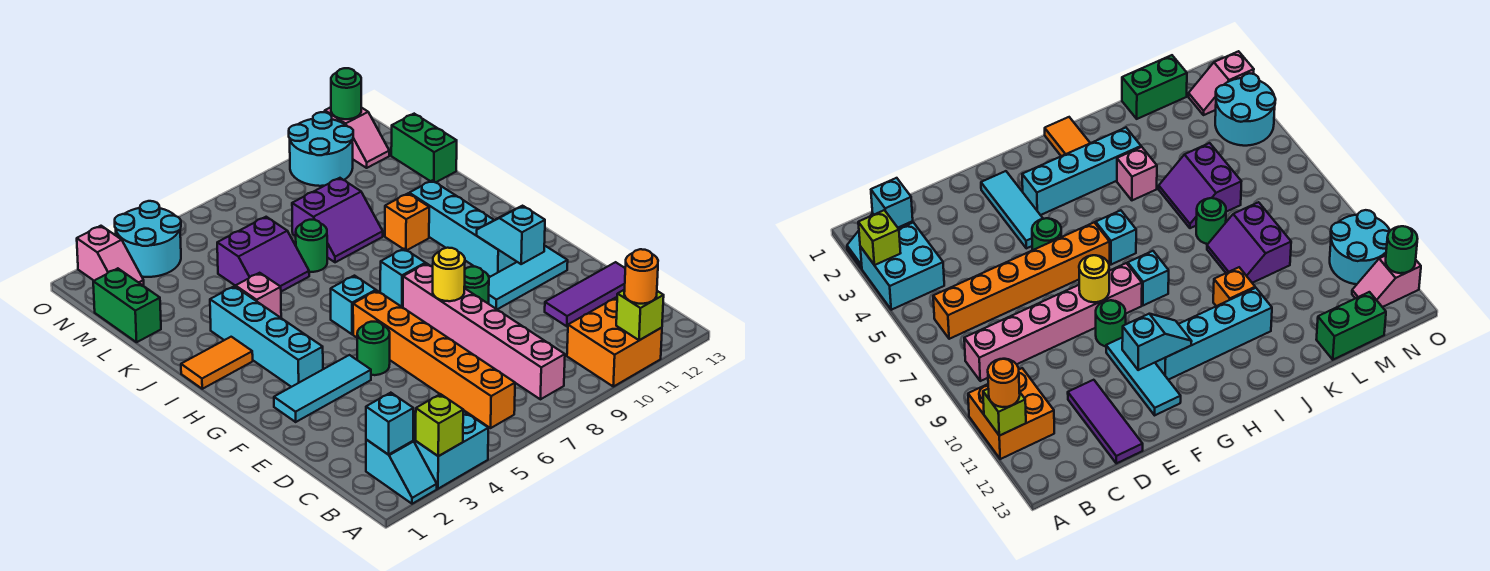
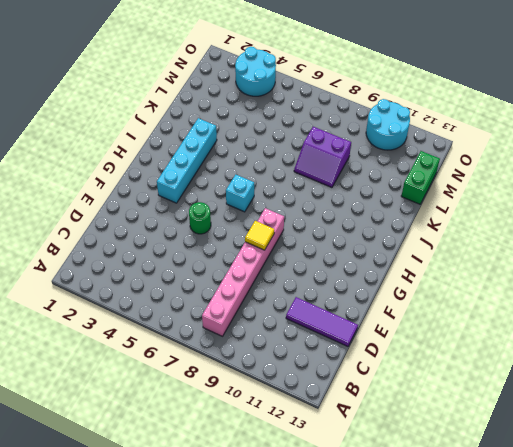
yellow 1x1 tile [245,221,274,250] -> yellow 1x1 round brick [433,248,465,301]
none -> cyan 1x2 slope [366,440,437,504]
none -> cyan 2x2 brick [413,411,488,489]
none -> orange 2x2 brick [567,298,662,387]
none -> orange 1x6 brick [353,291,515,428]

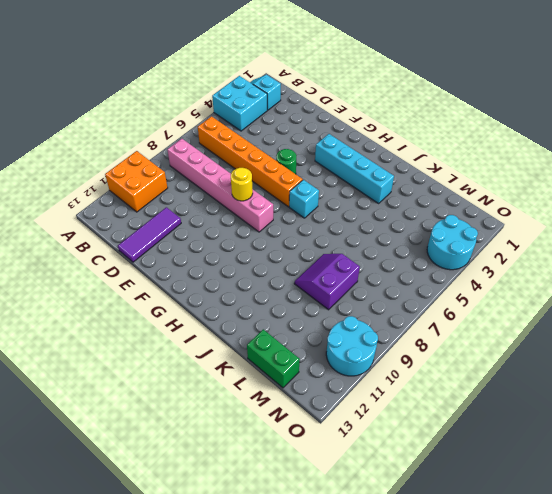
none -> cyan 1x3 tile [274,355,371,422]
none -> green 1x1 round brick [464,267,489,303]
none -> cyan 1x3 tile [488,246,568,309]
none -> cyan 1x4 brick [409,181,517,277]

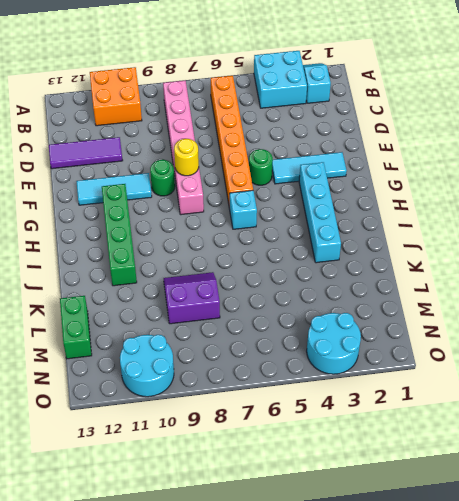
green 1x4 brick [102,184,137,286] -> cyan 1x4 brick [409,181,517,277]
none -> cyan 1x1 brick [380,249,425,307]
none -> orange 1x2 tile [181,337,253,389]
none -> pink 1x1 brick [236,273,281,318]
none -> orange 1x1 brick [385,193,429,250]

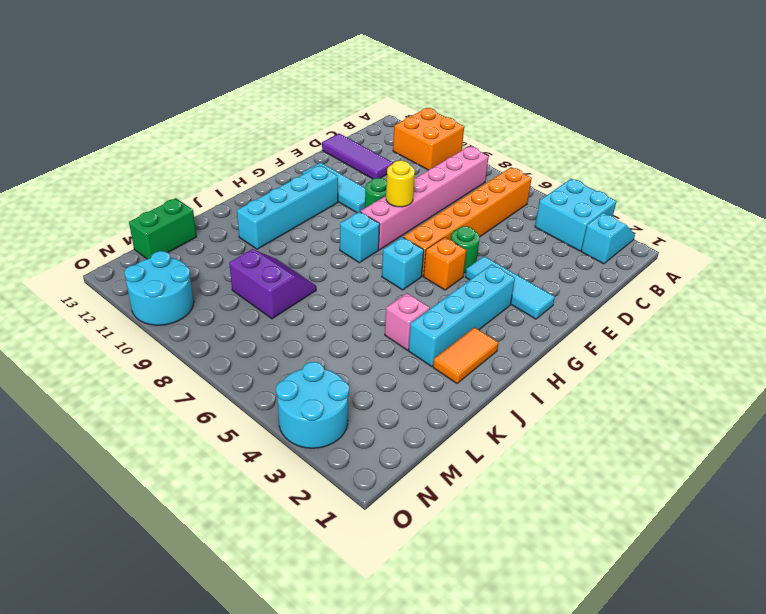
orange 1x1 brick [424,237,466,290] -> orange 1x1 brick moved to [385,193,429,250]
orange 1x2 tile [433,327,499,383] -> orange 1x2 tile turned to [181,337,253,389]
none -> purple 2x2 slope [217,217,309,292]
none -> green 1x1 round brick [296,220,327,272]
none -> green 1x2 brick [93,268,161,342]
none -> pink 1x2 slope [77,226,144,286]

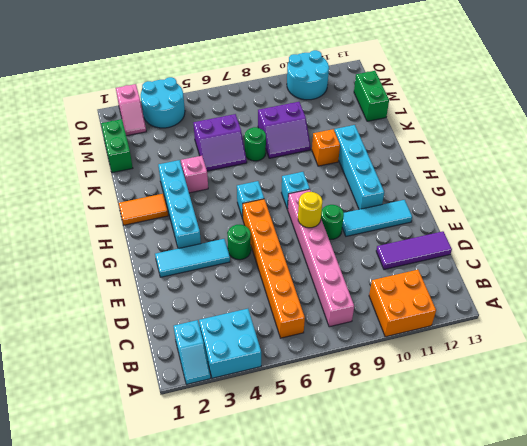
none -> pink 1x2 slope [325,107,389,168]
none -> lime 1x1 brick [416,394,463,456]
none -> lime 1x1 brick [616,290,664,340]
none -> cyan 1x1 brick [366,393,413,455]

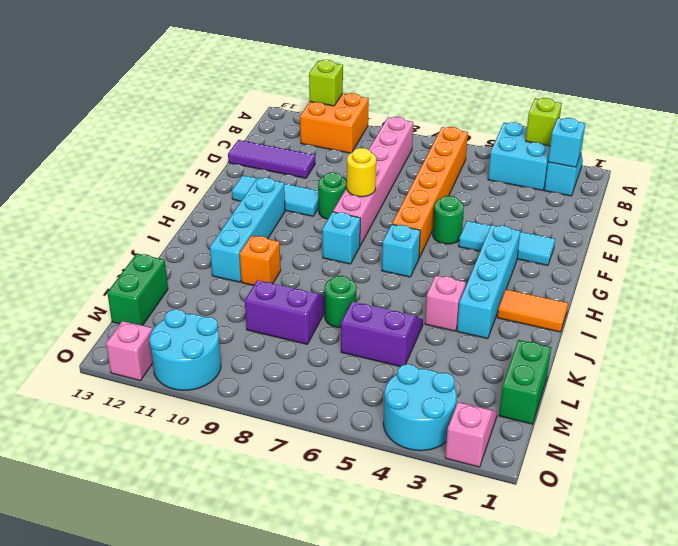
none -> cyan 1x2 slope [477,206,545,264]
none -> green 1x1 round brick [331,68,361,119]
none -> orange 1x1 round brick [624,249,658,304]

